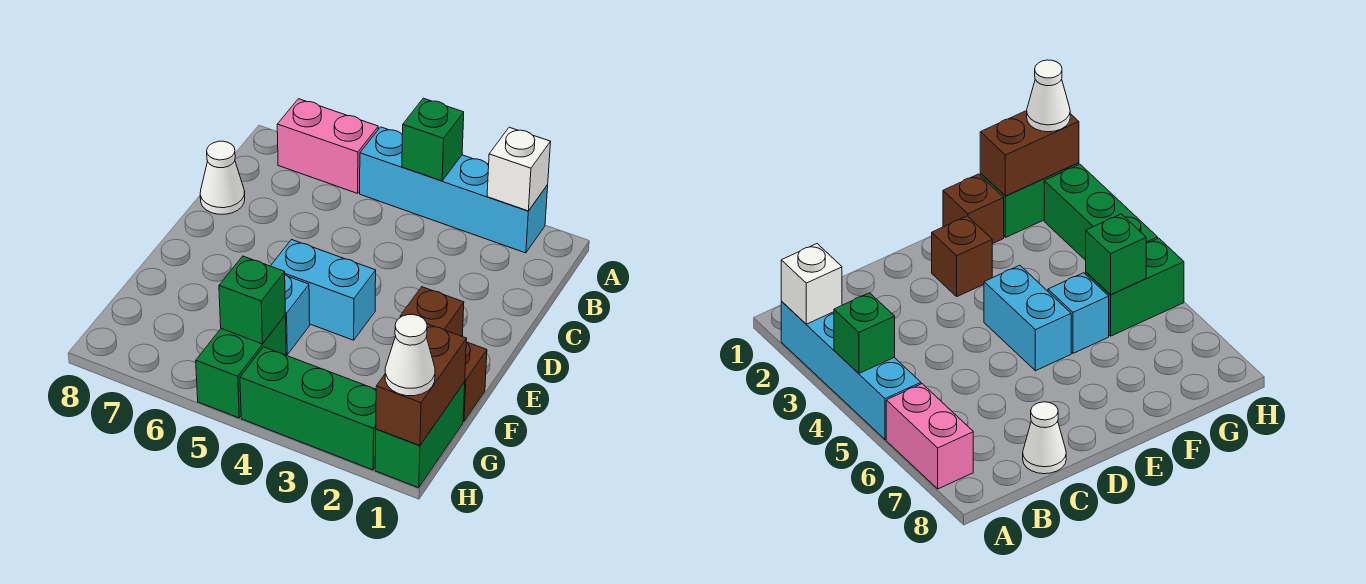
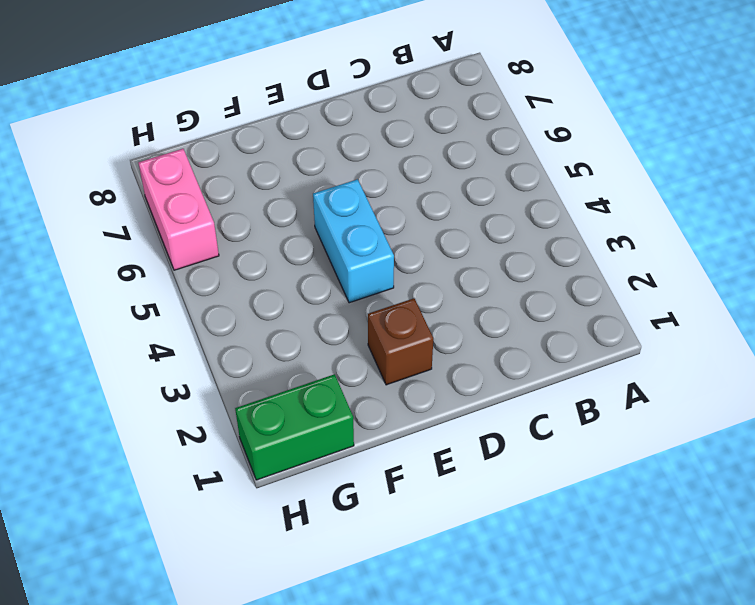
pink 1x2 brick [138,149,219,270] -> pink 1x2 brick moved to [277,99,378,193]
none -> cyan 1x4 brick [360,127,548,253]
none -> white 1x1 cone [200,141,245,214]
none -> brown 1x1 brick [463,342,487,422]

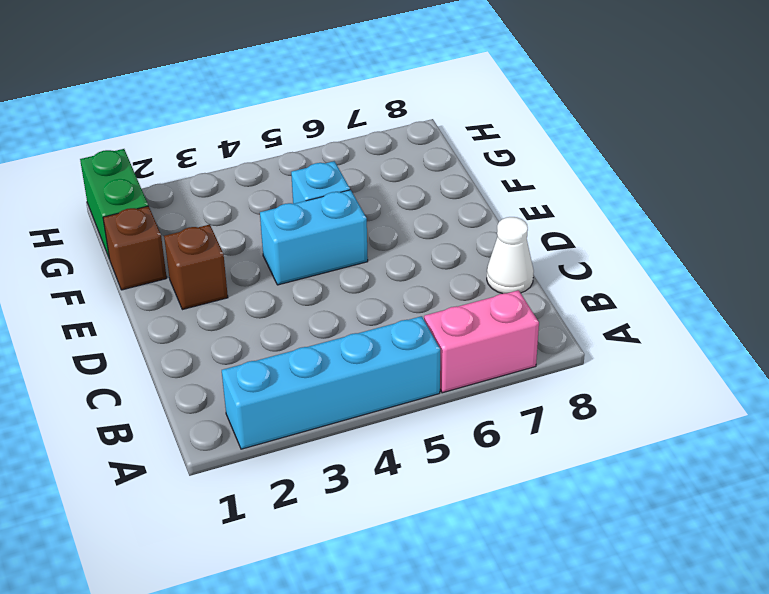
none -> green 1x2 brick [196,316,286,418]
none -> green 1x3 brick [240,347,376,470]
none -> white 1x1 brick [487,127,551,211]

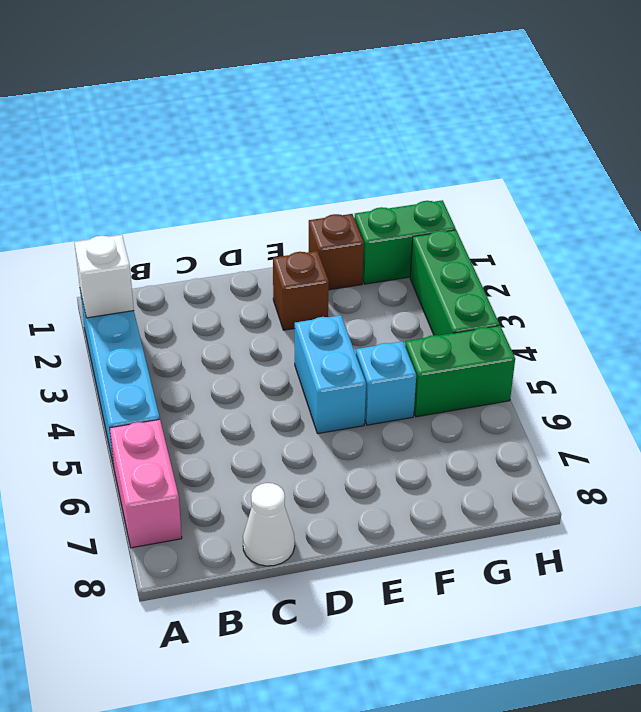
none -> green 1x1 brick [402,98,464,181]
none -> brown 1x2 brick [376,324,467,446]
none -> green 1x1 brick [219,256,285,344]

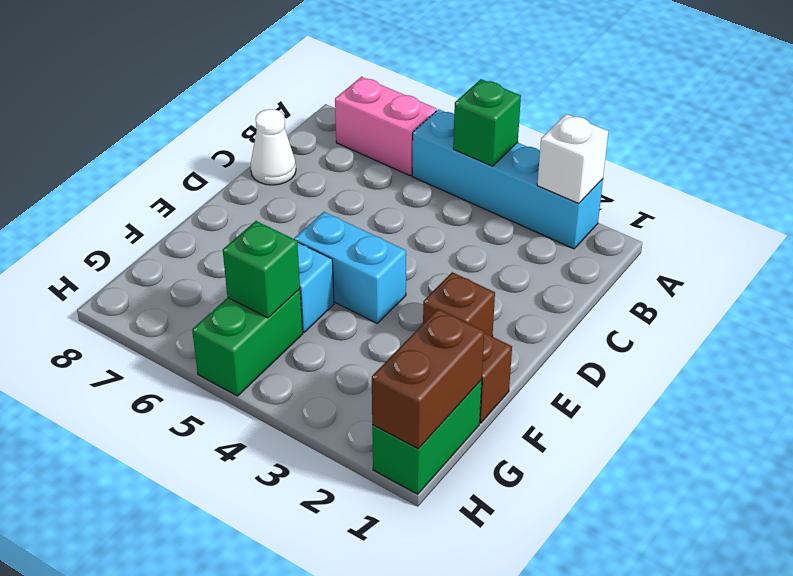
none -> green 1x3 brick [240,347,376,470]
none -> white 1x1 cone [385,315,435,396]

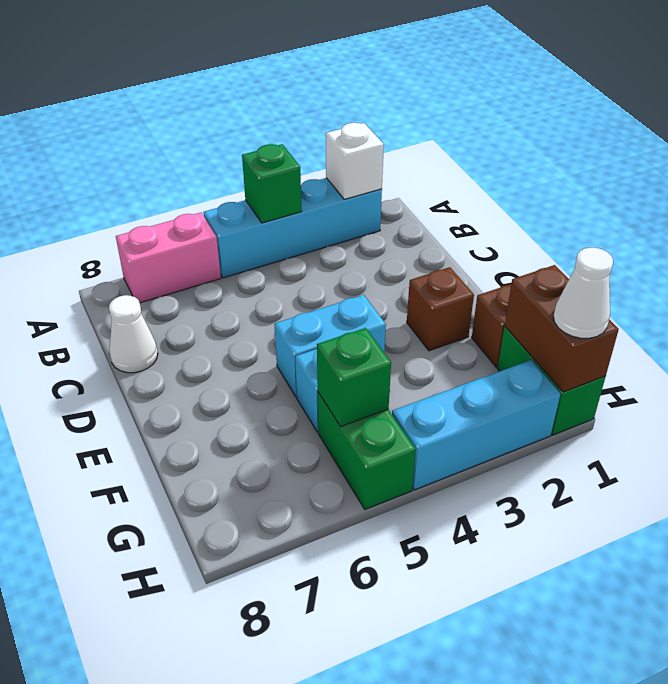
cyan 1x3 brick [392,360,560,490] -> green 1x3 brick [240,347,376,470]

